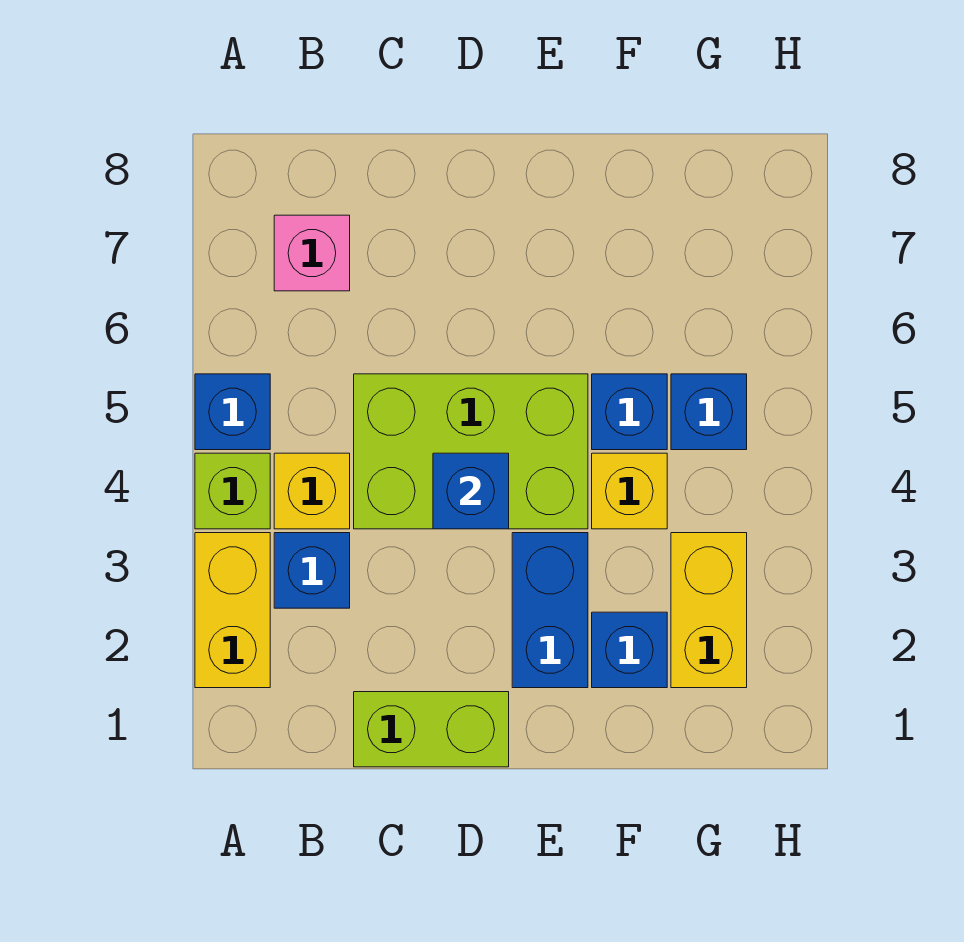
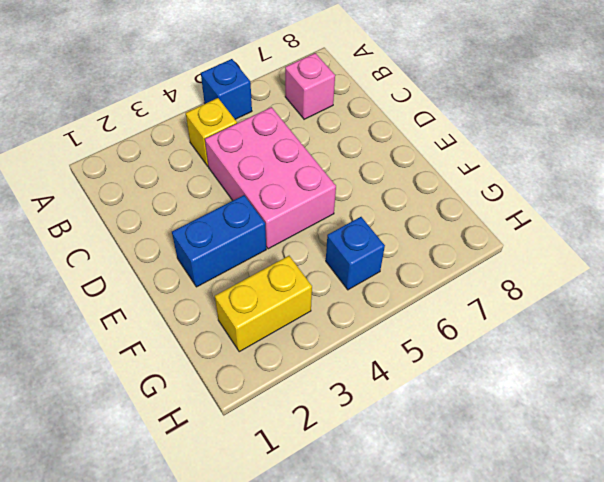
pink 2x3 brick [205,107,336,249] -> lime 2x3 brick [354,374,588,529]
none -> yellow 1x2 brick [195,533,270,688]
none -> lime 1x1 brick [195,453,270,529]
none -> blue 1x1 brick [274,533,350,608]

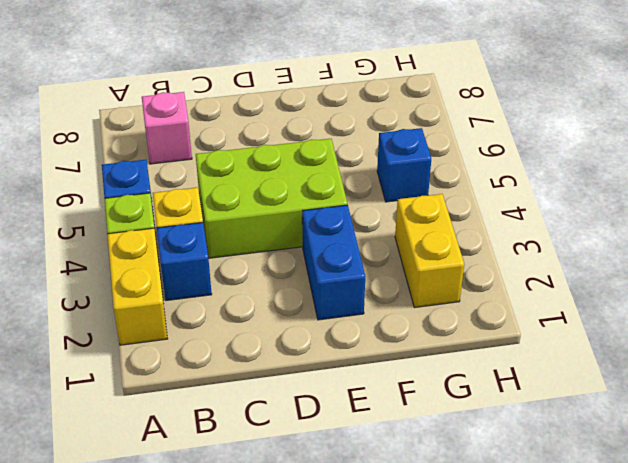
none -> lime 1x2 brick [354,692,509,767]
none -> blue 1x1 brick [592,612,667,688]
none -> yellow 1x1 brick [592,453,667,529]

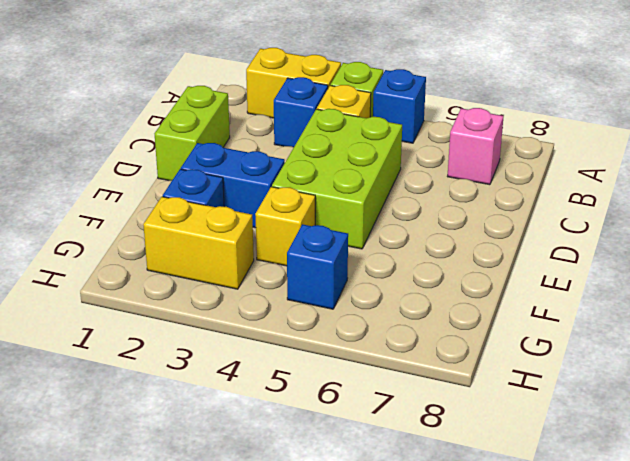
none -> blue 1x1 brick [592,374,667,450]
none -> blue 1x1 brick [433,453,509,529]

